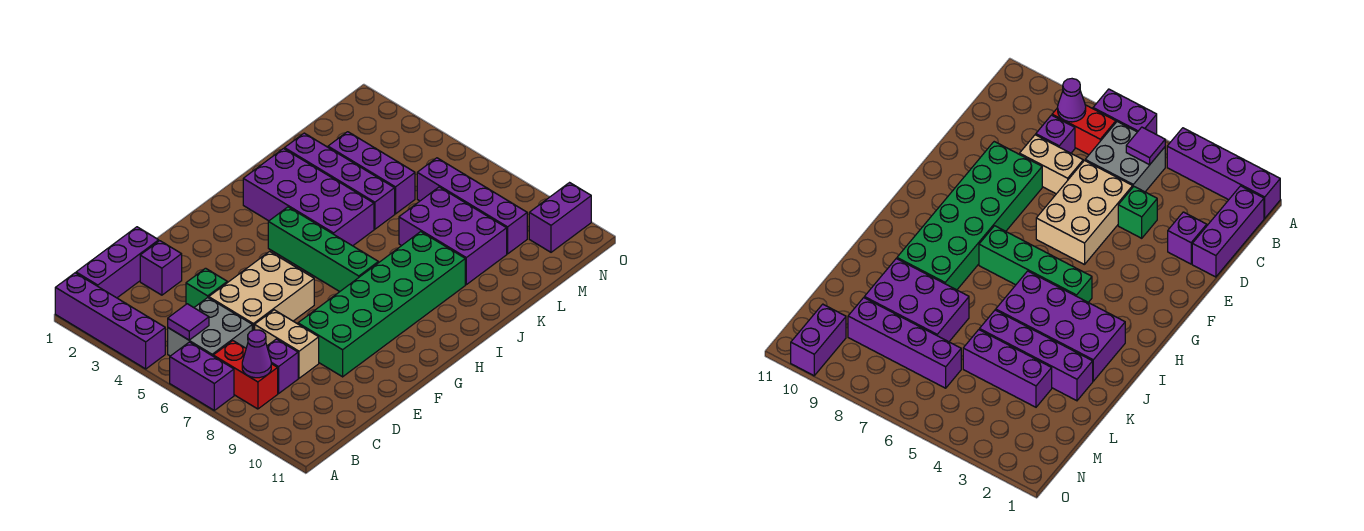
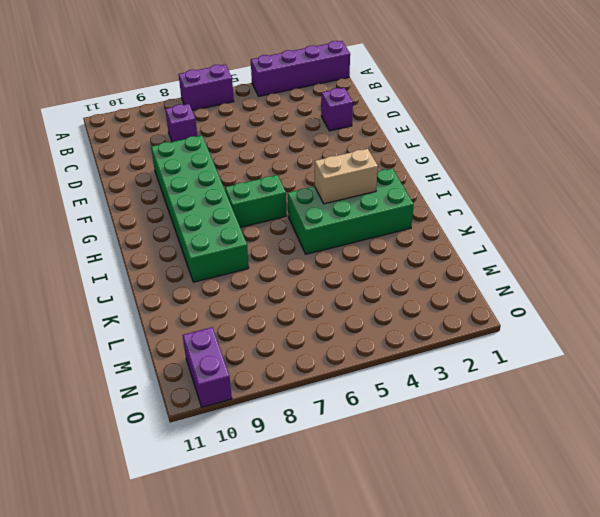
green 1x2 brick [225,175,287,227] -> green 1x4 brick [268,207,378,292]
green 2x4 brick [288,168,414,254] -> purple 2x4 brick [243,149,374,246]
tan 1x2 brick [315,149,378,204] -> tan 1x2 brick moved to [255,310,319,378]
none -> purple 1x3 brick [76,227,159,298]
none -> grey 2x2 brick [168,298,252,356]
none -> red 1x2 brick [213,341,278,409]

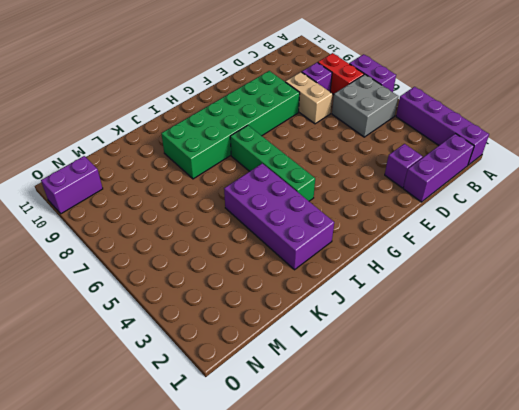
none -> green 1x1 brick [186,268,227,307]
none -> tan 2x3 brick [209,251,314,331]
none -> purple 1x4 brick [285,133,395,229]

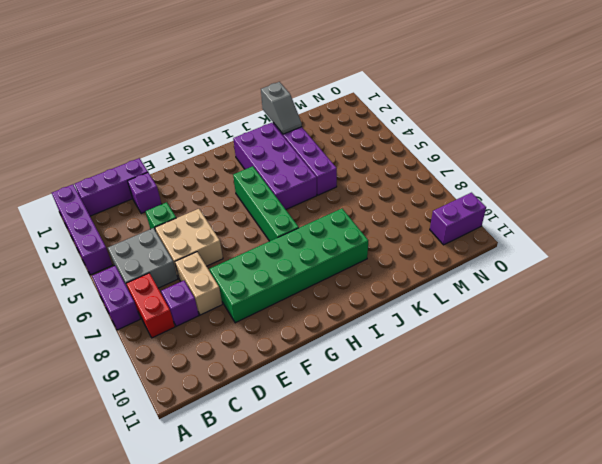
tan 2x2 brick [155,209,223,278] -> tan 2x3 brick [209,251,314,331]
grey 1x2 slope [261,82,302,134] -> none
none -> purple 2x3 brick [399,187,507,285]
none -> purple 1x3 brick [328,132,415,214]
none -> purple 1x4 brick [417,158,527,254]

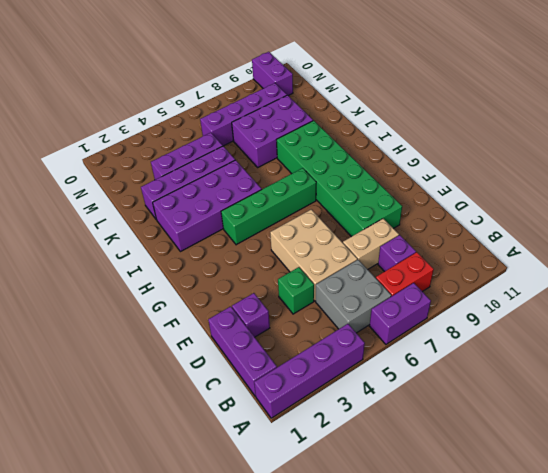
none -> purple 1x1 tile [168,304,209,340]
none -> purple 1x1 cone [242,330,271,378]

